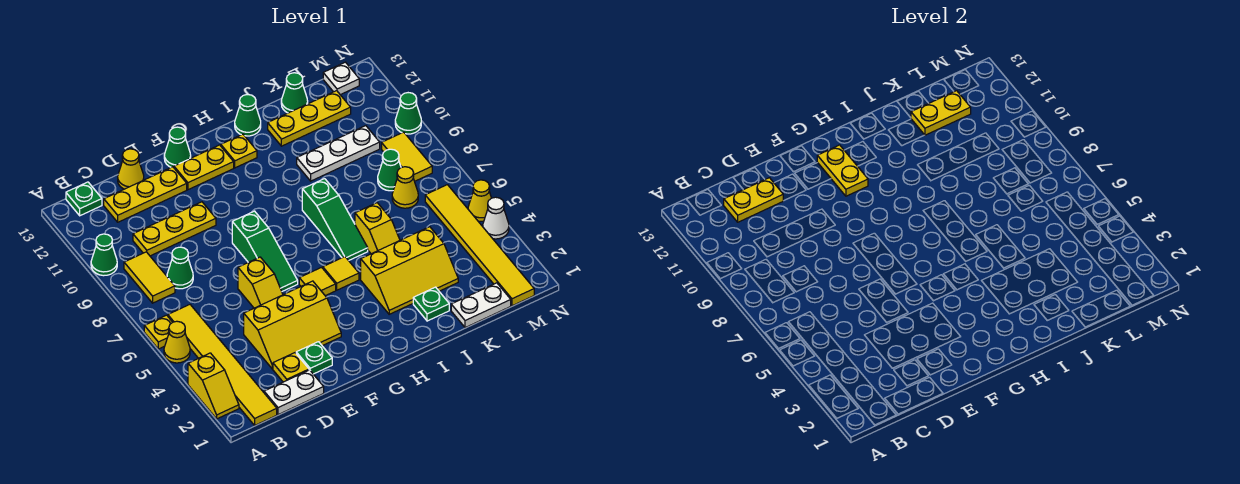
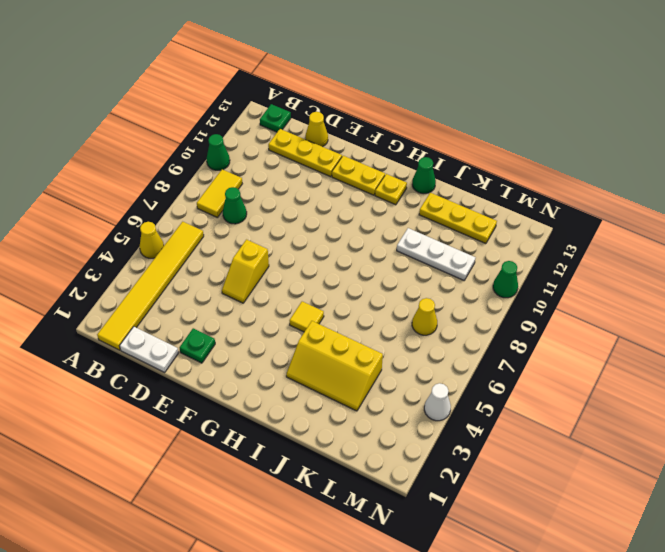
none -> yellow 1x2 slope [188,353,239,419]
none -> yellow 1x1 plate [144,315,172,349]
none -> yellow 1x3 plate [133,202,216,256]
none -> yellow 1x1 plate [273,353,309,382]

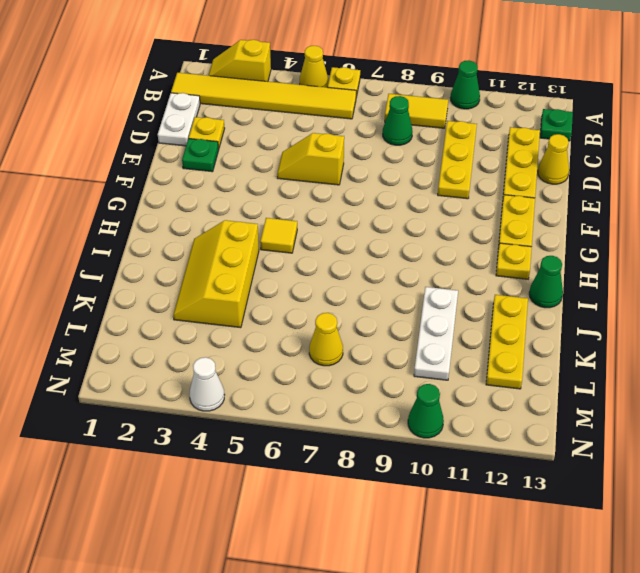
none -> yellow 2x3 slope [244,281,341,369]
none -> green 1x3 slope [232,211,298,291]
none -> green 1x1 cone [164,127,191,167]
none -> yellow 1x1 tile [299,267,336,296]

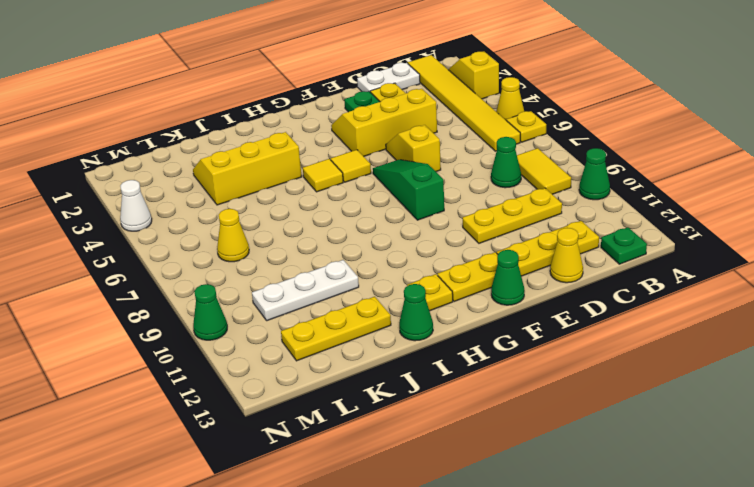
none -> green 1x3 slope [302,179,368,261]
none -> green 1x1 plate [413,287,449,321]
none -> yellow 1x2 slope [355,203,400,254]
none -> white 1x2 plate [451,283,511,328]

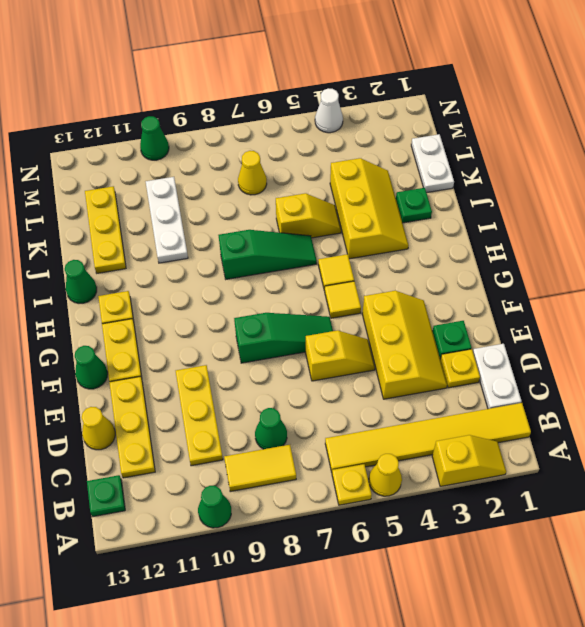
none -> green 1x1 cone [281,73,308,113]
none -> green 1x1 cone [378,149,401,191]
none -> yellow 1x6 tile [425,185,534,306]
none -> yellow 1x2 tile [382,132,432,181]

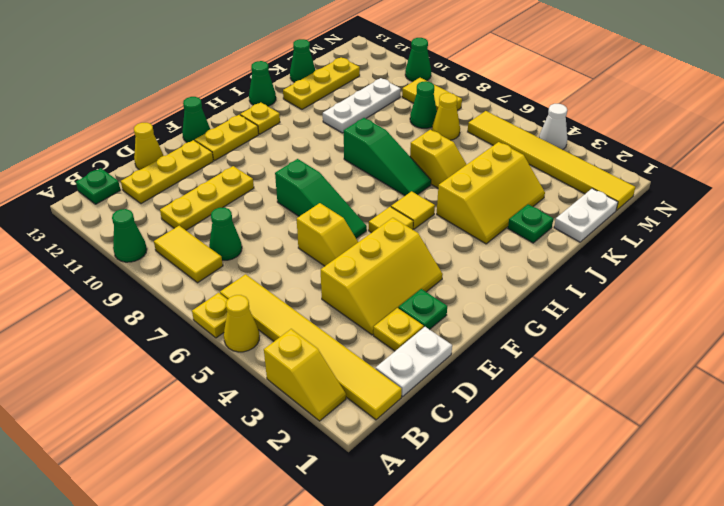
none -> white 1x1 plate [323,62,359,95]
none -> yellow 1x1 cone [468,180,491,221]
none -> yellow 1x2 plate [724,178,783,222]
none -> yellow 1x2 plate [817,145,868,196]

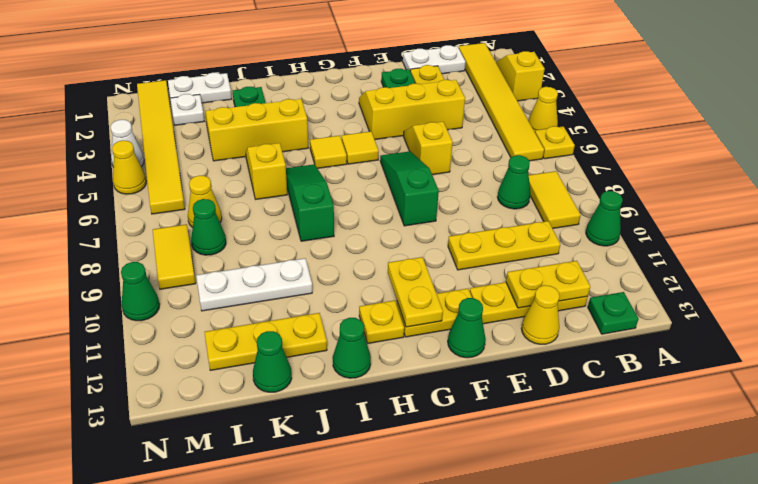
white 1x1 plate [170,94,204,125] -> white 1x1 plate moved to [323,62,359,95]
none -> yellow 1x2 plate [911,91,971,135]

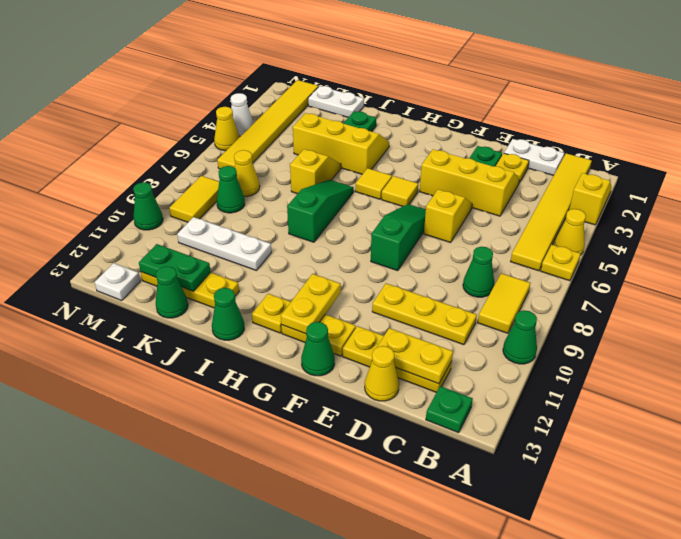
green 1x2 plate [139,244,211,291] -> yellow 1x2 plate [911,91,971,135]

